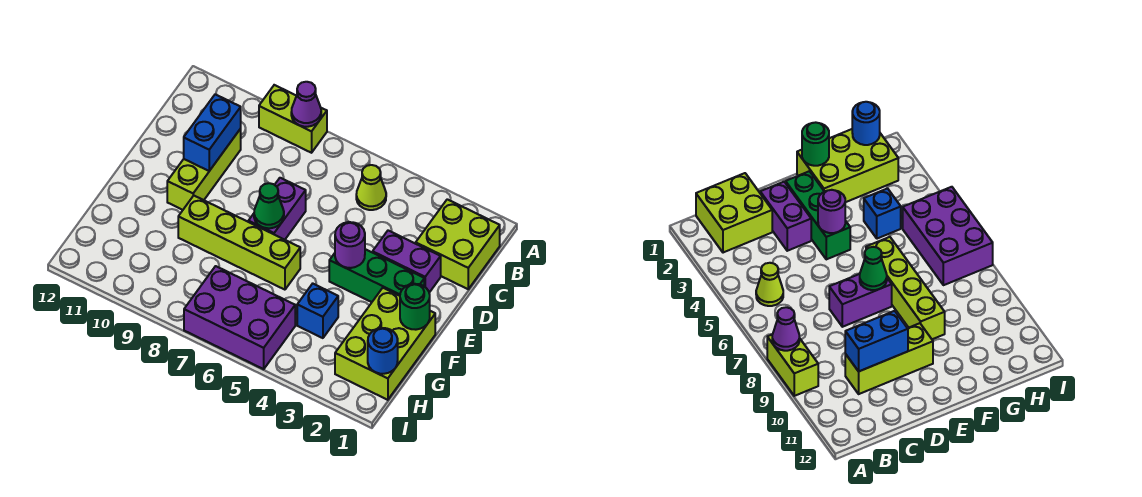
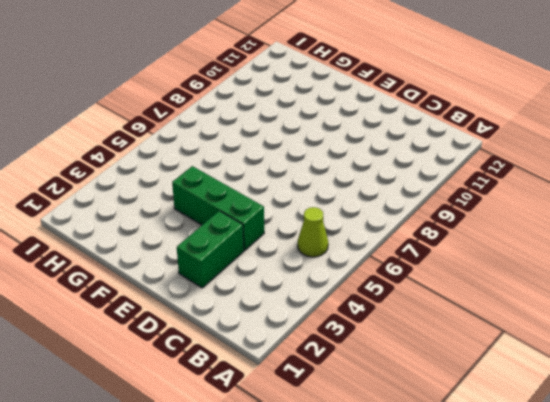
green 1x2 brick [177,211,244,288] -> purple 1x2 brick [373,231,441,293]
green 1x3 brick [172,166,264,250] -> green 1x3 brick turned to [329,249,424,302]
none -> lime 1x2 brick [259,85,327,153]
none -> lime 2x2 brick [416,199,500,289]
none -> lime 1x3 brick [167,129,241,210]

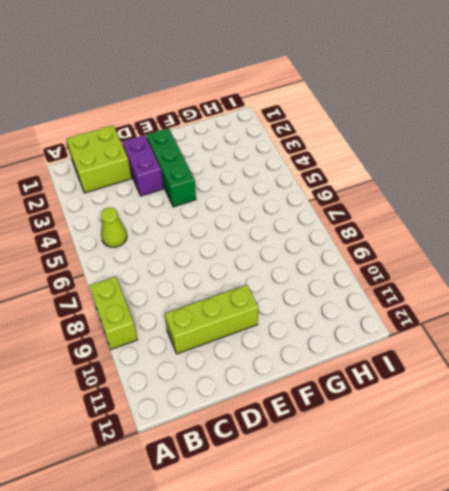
none -> purple 1x2 brick [248,178,306,240]
none -> lime 2x3 brick [335,288,435,400]
none -> lime 1x4 brick [178,196,300,290]

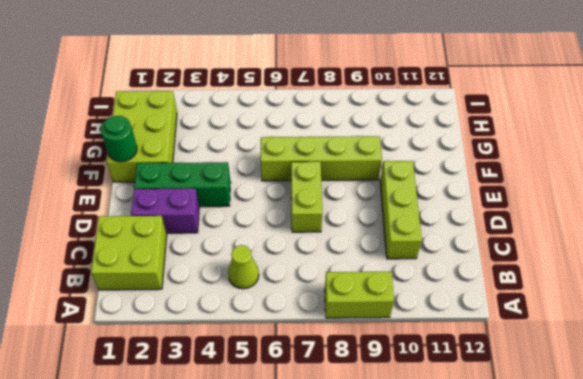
lime 1x2 brick [291,162,322,232] -> purple 1x2 brick [248,178,306,240]
none -> blue 1x1 brick [297,284,338,338]
none -> purple 2x3 brick [184,266,295,369]
none -> purple 1x1 cone [291,82,321,127]

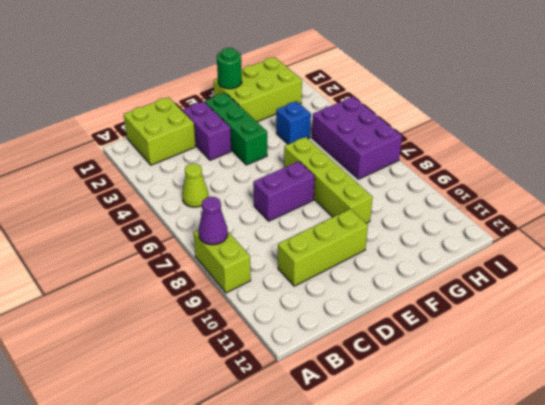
none -> blue 1x2 brick [184,94,241,171]
none -> purple 1x1 round brick [335,222,365,268]
none -> green 1x1 cone [254,183,284,228]

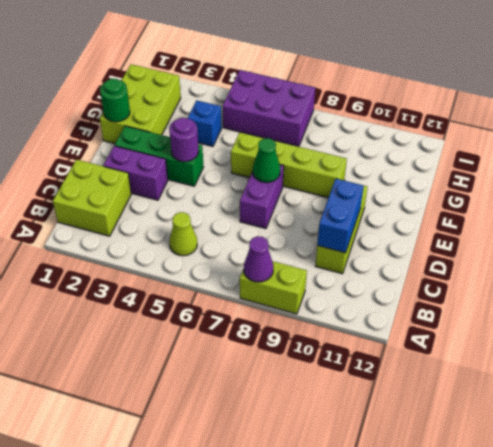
none -> blue 1x1 round brick [368,328,398,374]

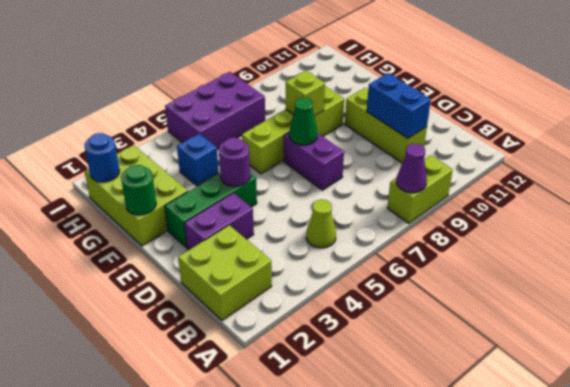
lime 1x1 brick [286,71,325,116] -> none

